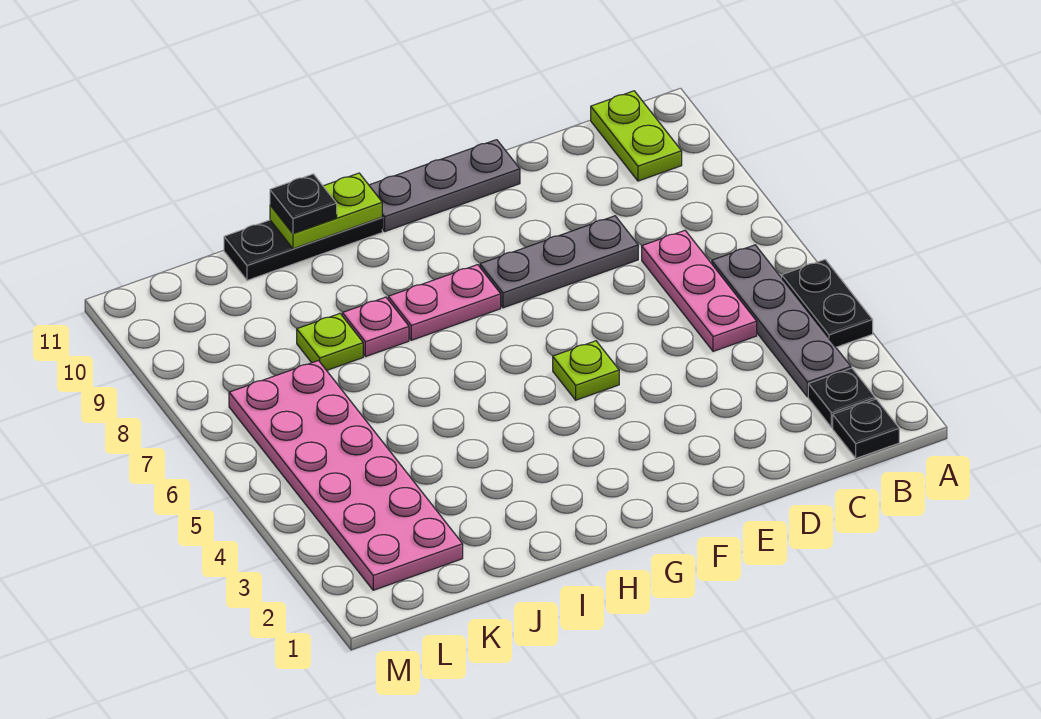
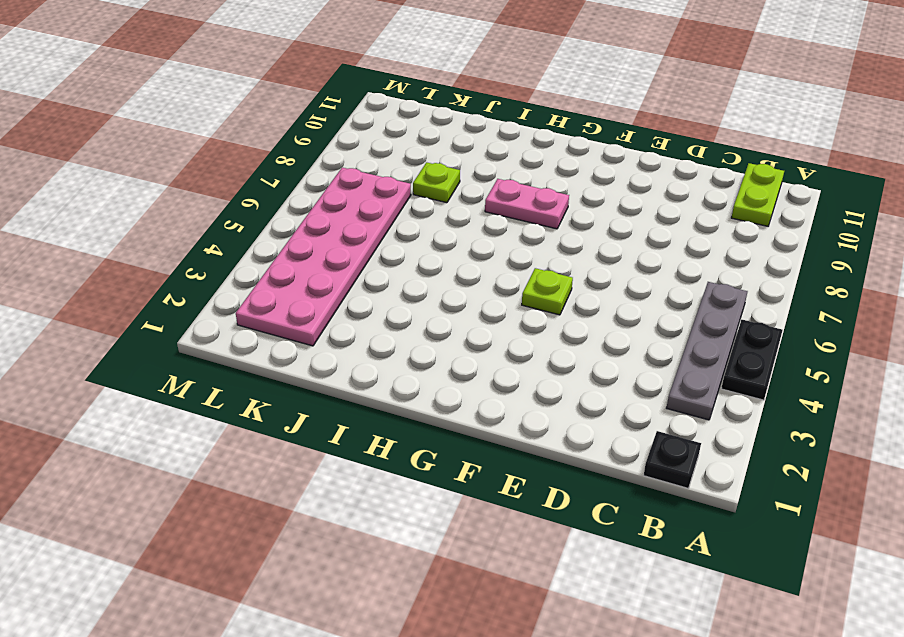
none -> black 1x1 plate [808,368,875,428]
none -> pink 1x3 plate [642,231,757,351]
none -> grey 1x3 plate [480,216,638,308]

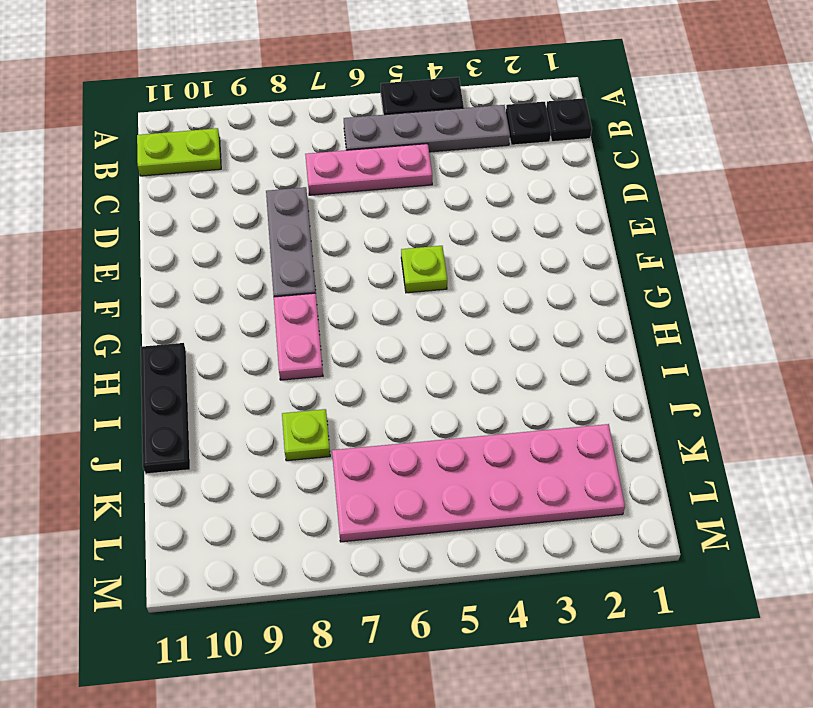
none -> grey 1x3 plate [369,140,520,231]
none -> pink 1x1 plate [342,297,409,357]
none -> lime 1x2 plate [270,173,382,249]

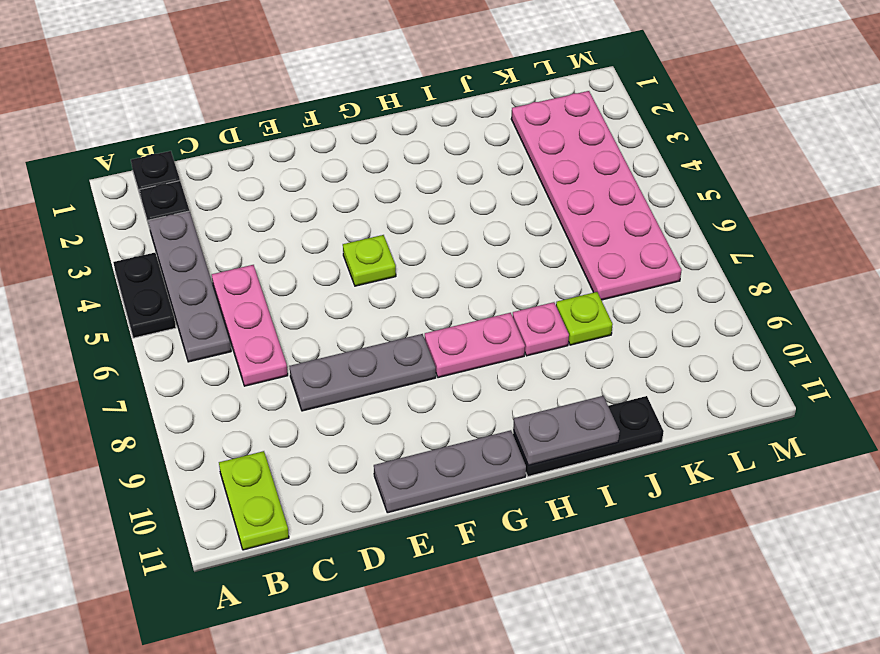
grey 1x2 plate [513,396,620,465] -> lime 1x2 plate [270,173,382,249]
none -> black 1x1 plate [270,174,337,233]

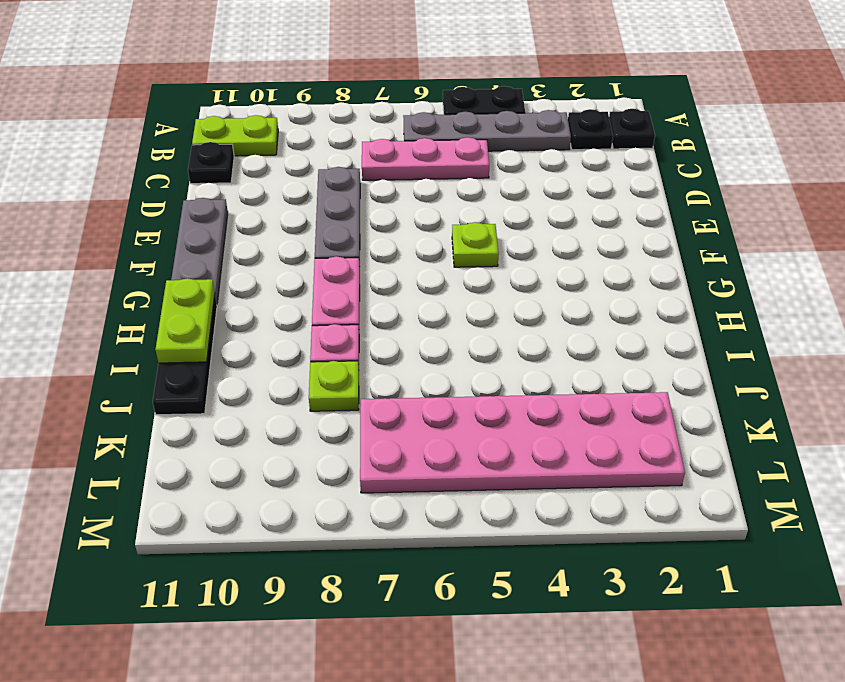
black 1x1 plate [188,142,234,184] -> black 1x1 plate moved to [270,174,337,233]

